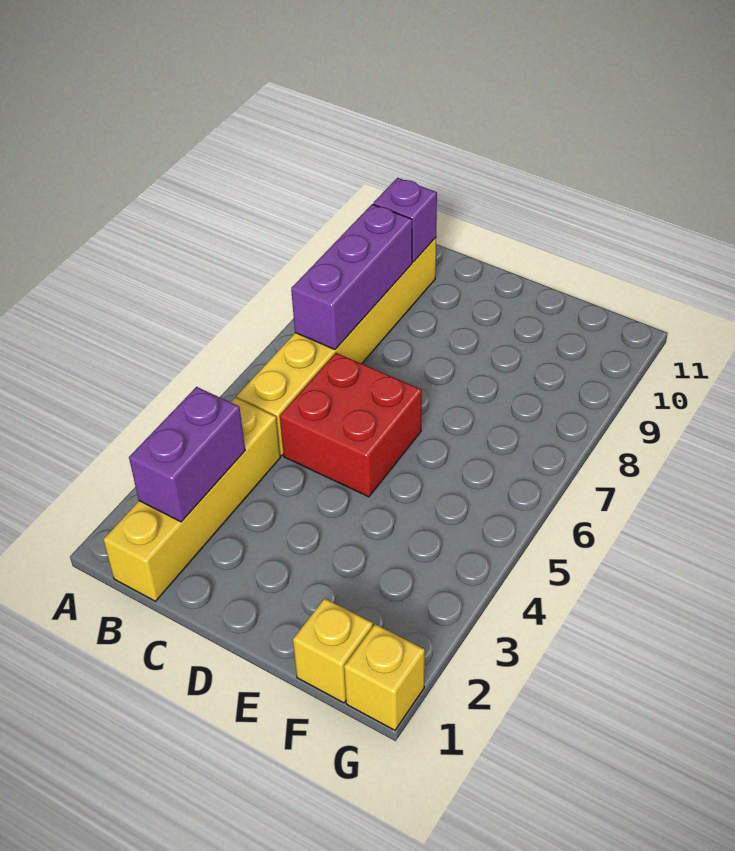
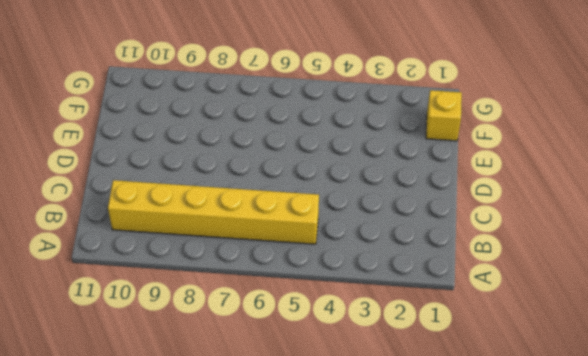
none -> yellow 1x4 brick [103,398,280,601]
none -> red 2x2 brick [280,353,422,497]

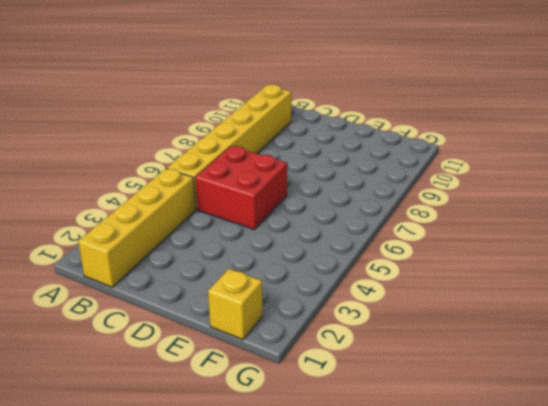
none -> yellow 1x1 brick [344,624,425,730]
none -> purple 1x2 brick [129,387,245,522]

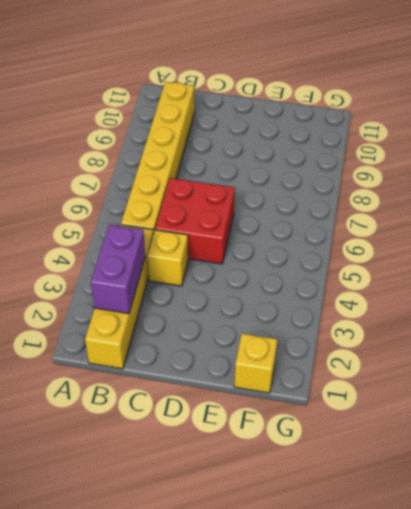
yellow 1x1 brick [148,230,188,286] -> yellow 1x1 brick moved to [344,624,425,730]
none -> purple 1x3 brick [291,204,412,350]
none -> purple 1x1 brick [373,178,437,262]

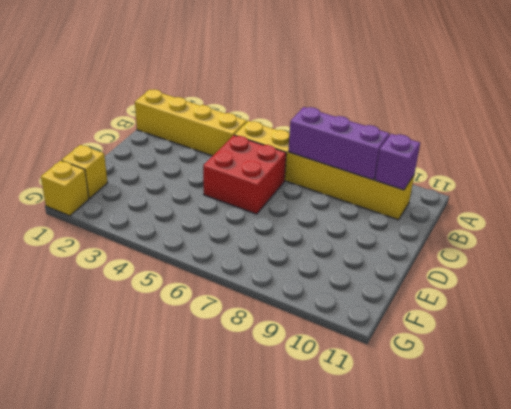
none -> purple 1x2 brick [129,387,245,522]

